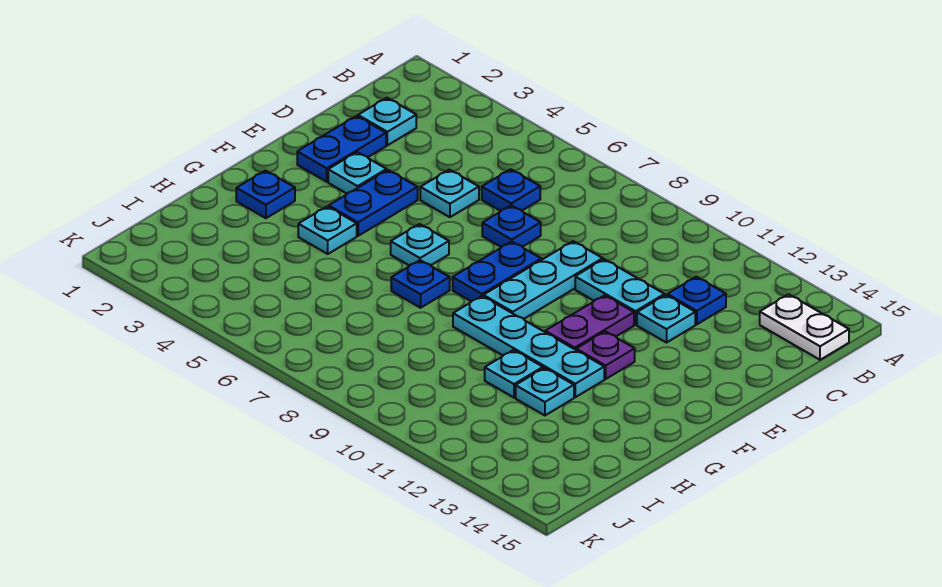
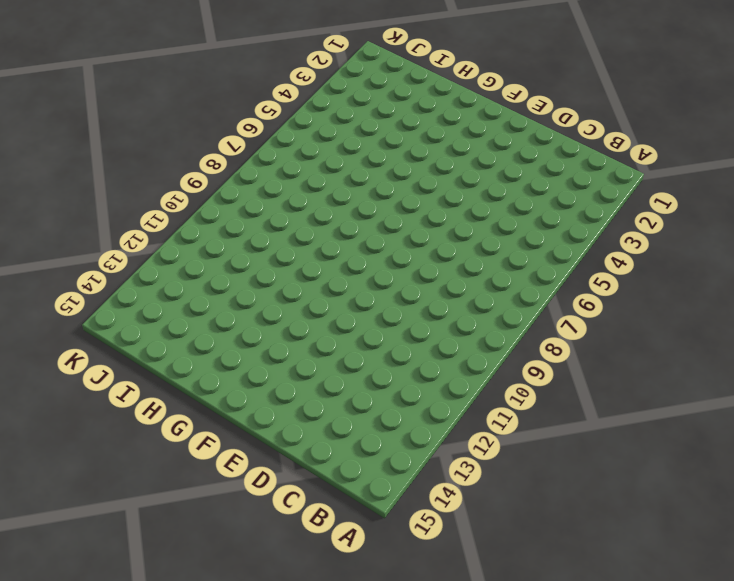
none -> white 1x2 plate [760,294,849,360]
none -> cyan 1x1 plate [358,98,416,145]
none -> blue 1x1 plate [482,169,540,211]

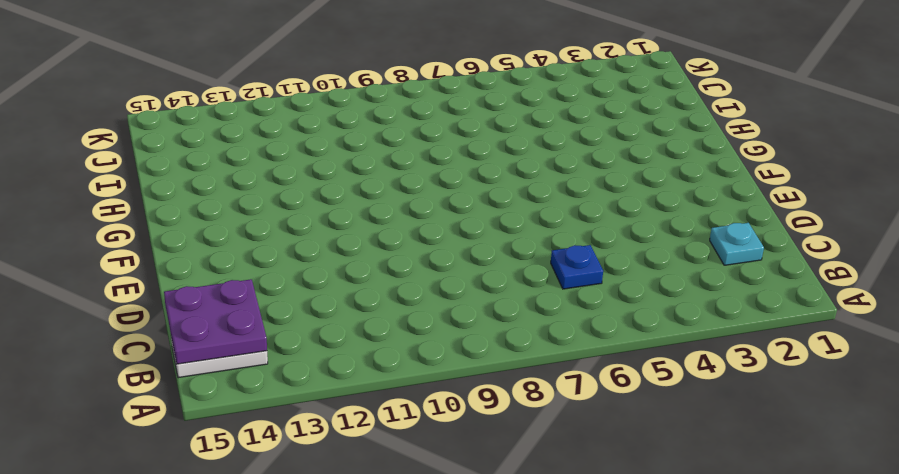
purple 2x2 plate [164,279,267,364] -> none
none -> blue 1x1 plate [667,277,726,324]
none -> blue 1x2 plate [297,116,386,182]
none -> cyan 1x1 plate [420,170,479,217]

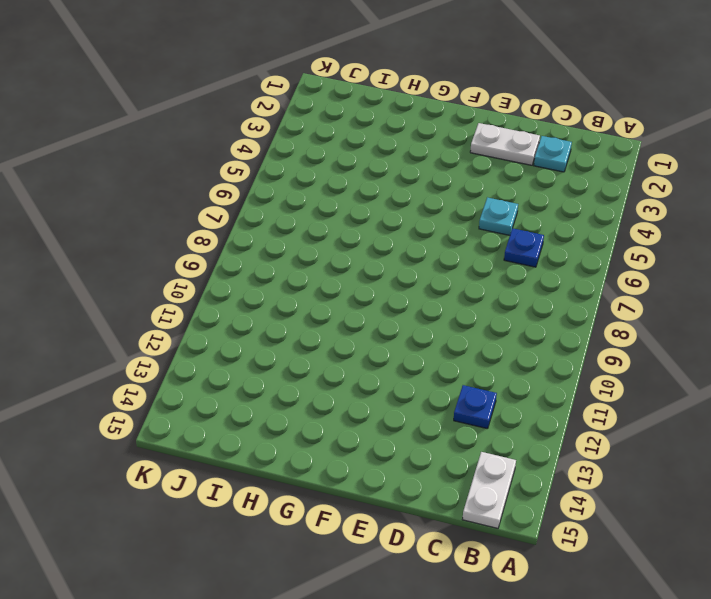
white 1x2 plate [470,123,540,165] -> blue 1x2 plate [297,116,386,182]
none -> blue 1x1 plate [482,205,541,247]
none -> cyan 1x3 plate [483,241,603,319]
none -> cyan 1x2 plate [575,259,665,325]

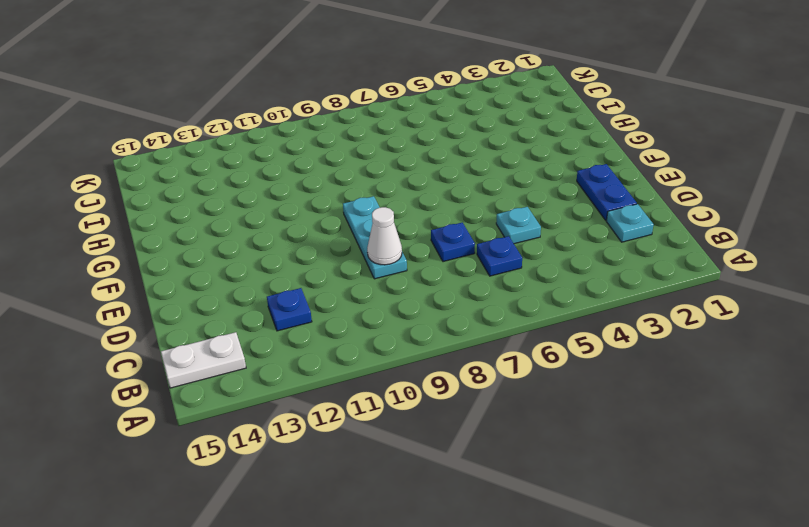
white 1x1 cone [367,207,402,265] -> none
none -> cyan 1x2 plate [575,259,665,325]
none -> cyan 1x1 plate [637,295,695,343]
none -> cyan 1x1 plate [328,152,387,194]

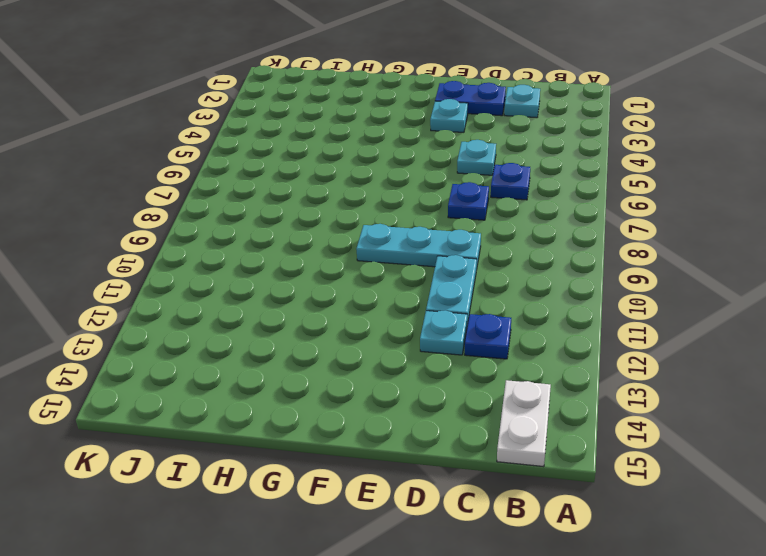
none -> blue 1x2 plate [329,170,418,236]
none -> blue 1x2 plate [453,242,541,302]
none -> purple 1x2 plate [545,295,634,350]

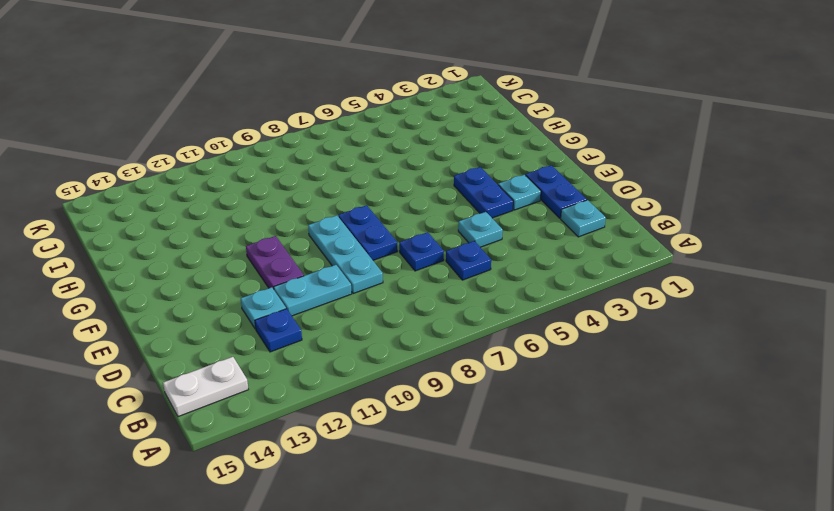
none -> cyan 1x1 plate [391,224,449,266]
none -> purple 1x1 plate [576,331,635,379]
none -> blue 1x1 plate [236,171,295,218]

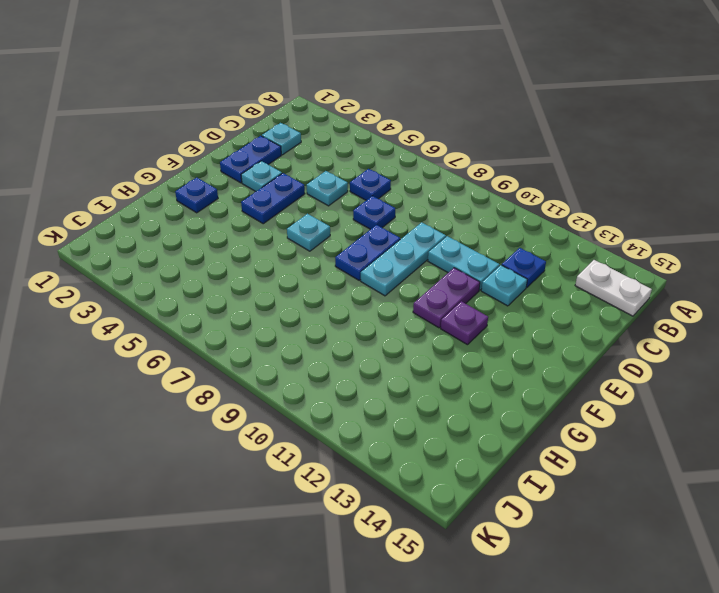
none -> cyan 1x1 plate [298,206,357,254]
none -> blue 1x1 plate [391,260,450,308]
none -> cyan 1x4 plate [453,296,604,397]

